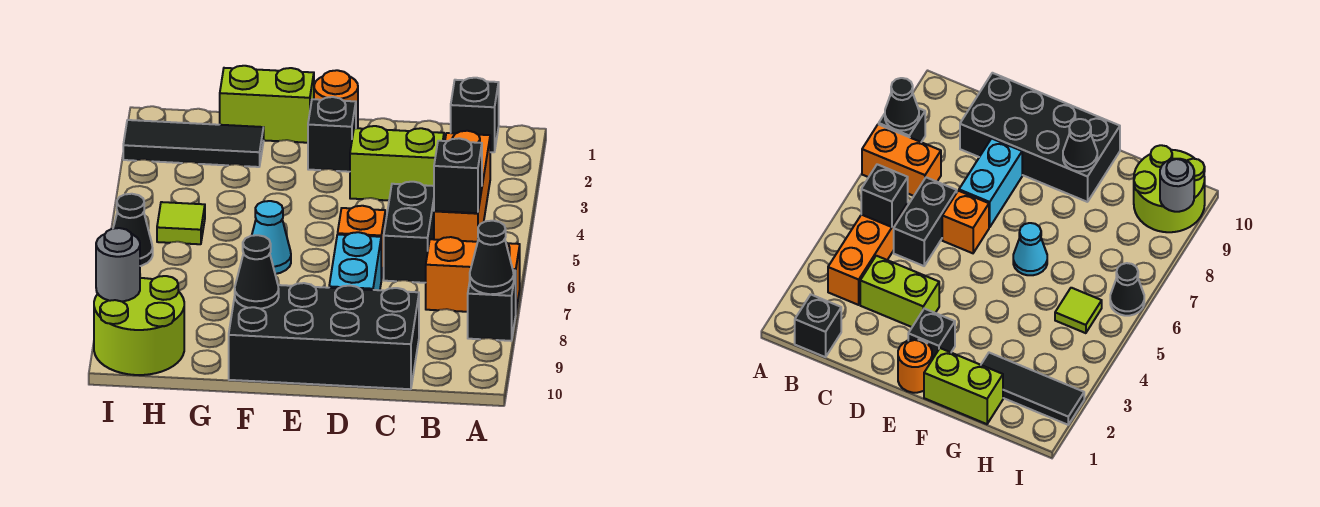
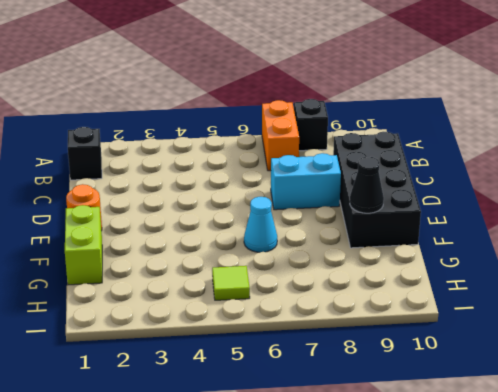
none -> orange 1x3 brick [434,131,490,242]
none -> lime 1x2 brick [350,126,444,200]
none -> black 1x2 brick [384,182,434,283]

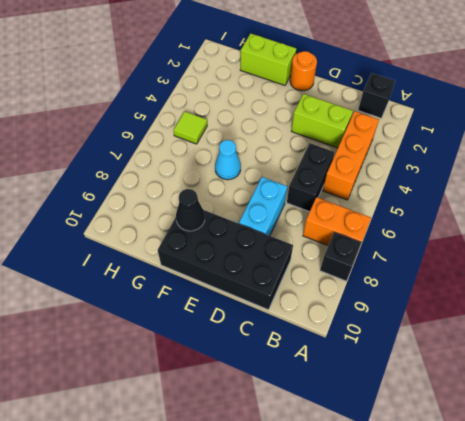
none -> orange 1x1 brick [338,206,385,280]
none -> black 1x1 brick [308,97,356,172]
none -> black 1x3 tile [123,120,264,167]

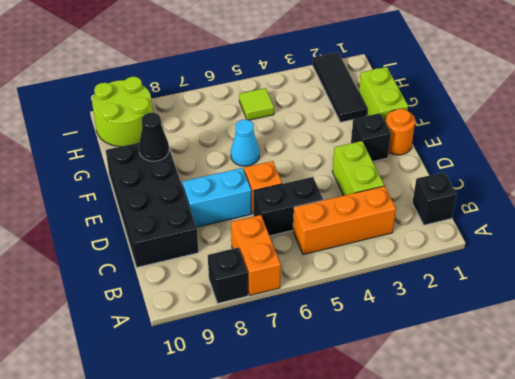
none -> black 1x1 cone [113,194,153,266]
none -> black 1x1 cone [470,221,514,294]
none -> black 1x1 brick [434,138,482,213]

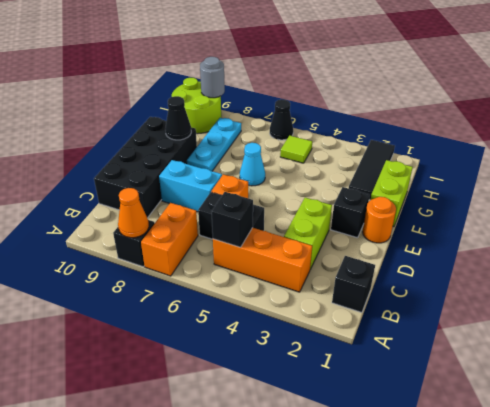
orange 1x1 cone [118,188,149,238] -> black 1x1 cone [470,221,514,294]
cyan 1x3 plate [187,118,241,171] -> none

